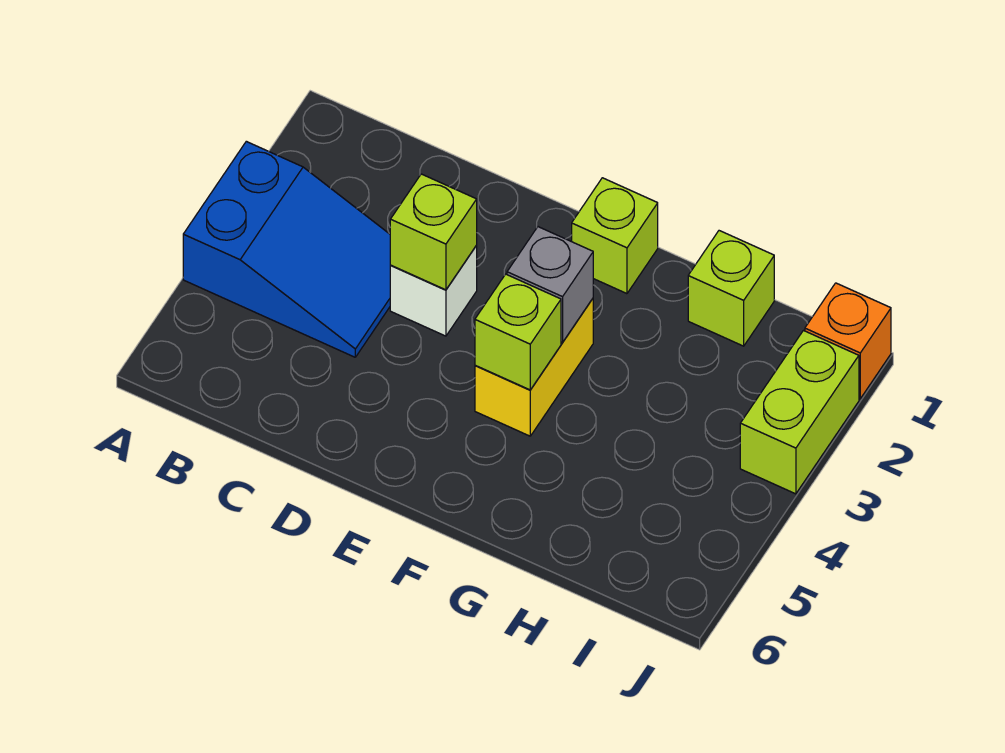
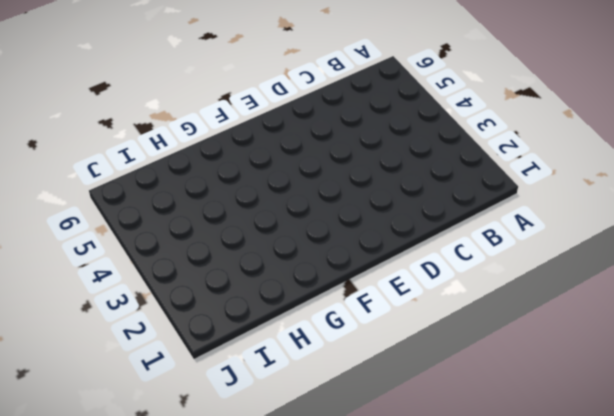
none -> blue 2x3 slope [183,141,391,357]
none -> white 1x1 brick [390,246,477,336]

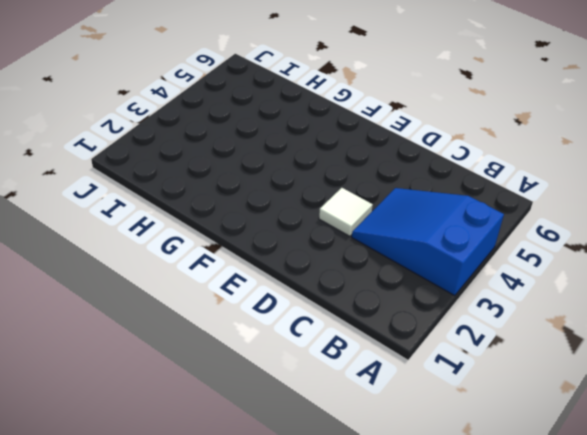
white 1x1 tile [319,188,373,236] -> white 1x1 brick [390,246,477,336]
none -> lime 1x1 brick [572,178,658,294]
none -> yellow 1x2 brick [475,299,593,436]

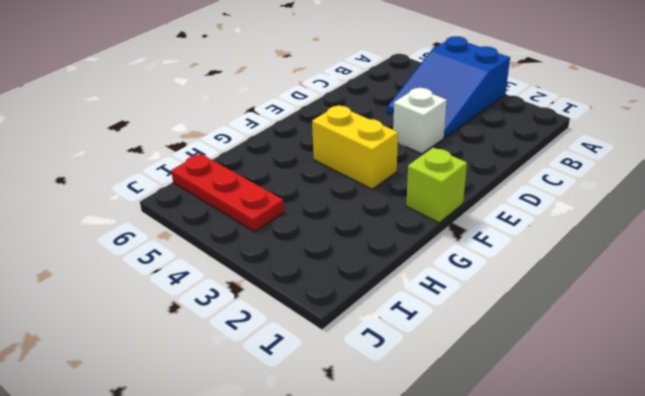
red 1x3 plate [171,154,284,232] -> none
none -> lime 1x1 brick [688,231,774,346]
none -> orange 1x1 brick [805,283,891,399]

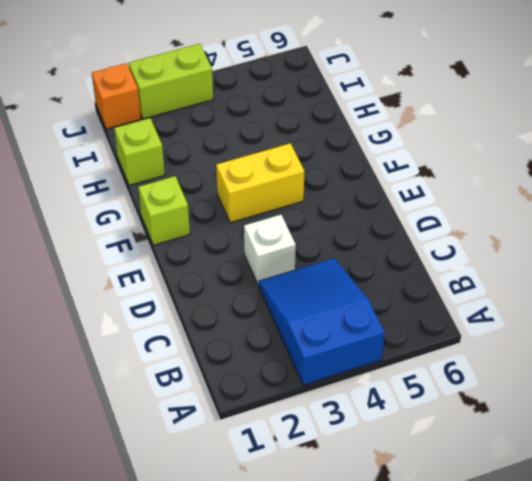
none -> lime 1x1 brick [390,174,477,290]
none -> grey 1x1 brick [507,227,593,342]

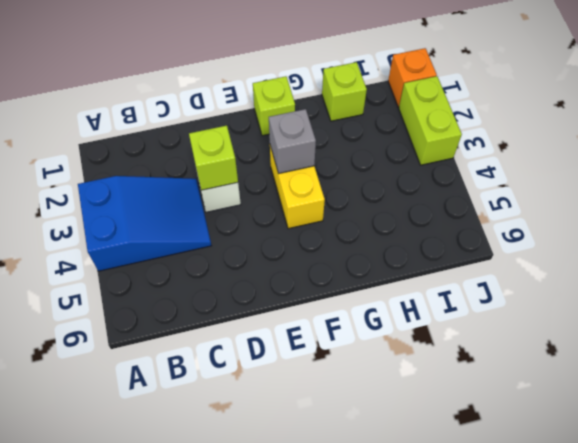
none -> lime 1x1 brick [475,274,561,390]

